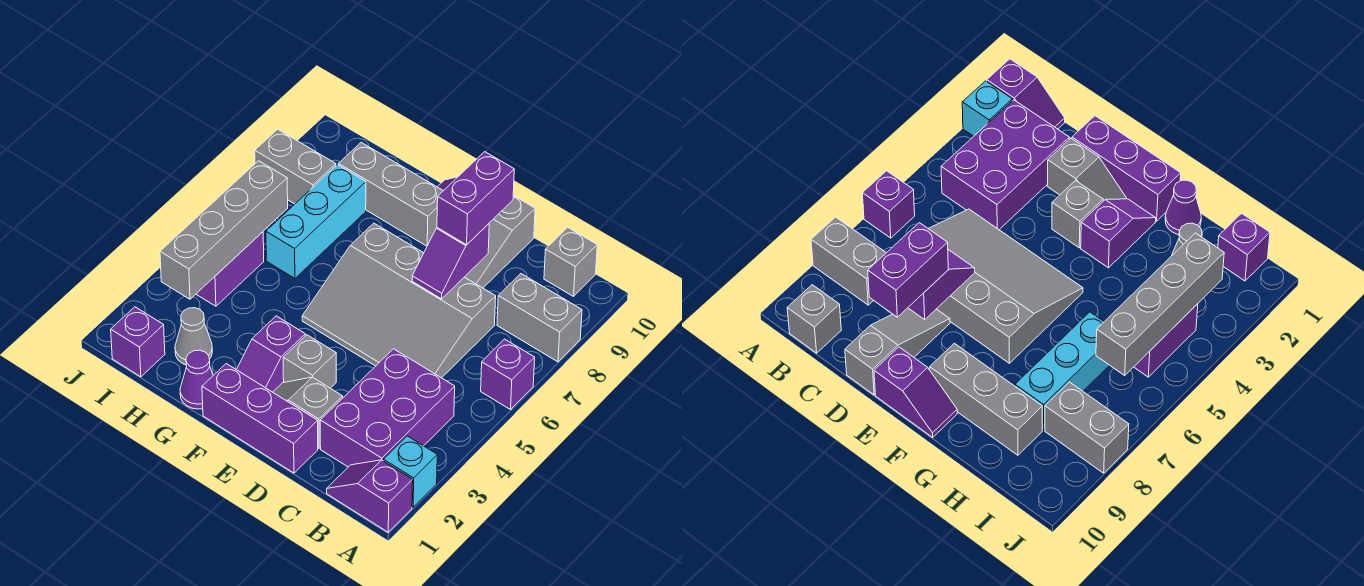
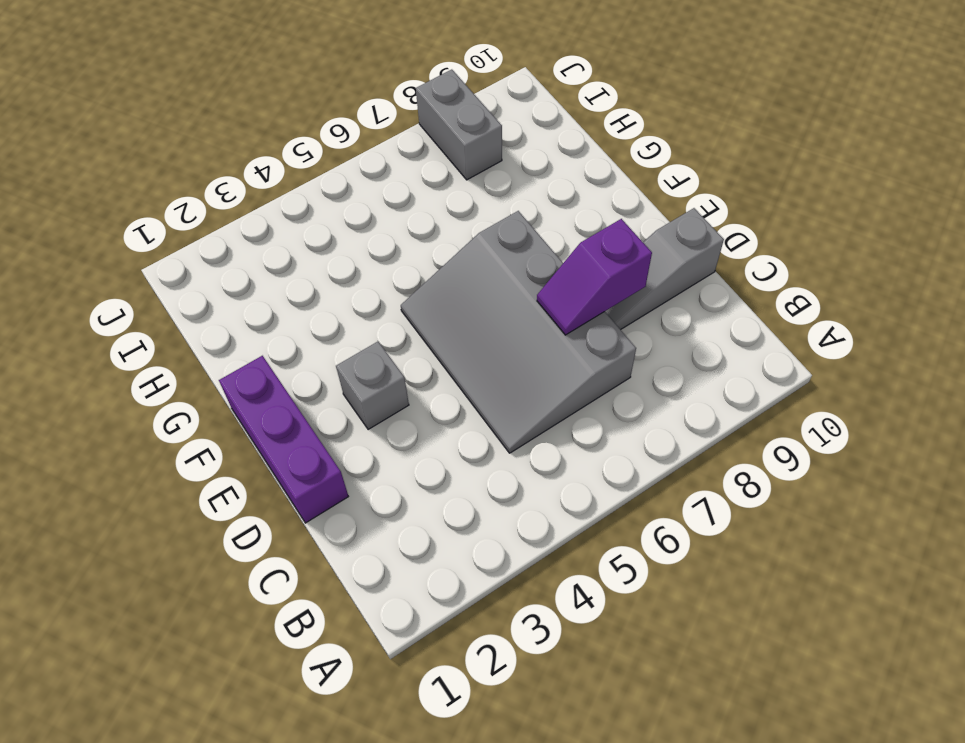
none -> purple 1x2 slope [327,460,413,532]
none -> cyan 1x1 brick [383,436,437,507]
none -> purple 1x1 brick [481,339,535,410]

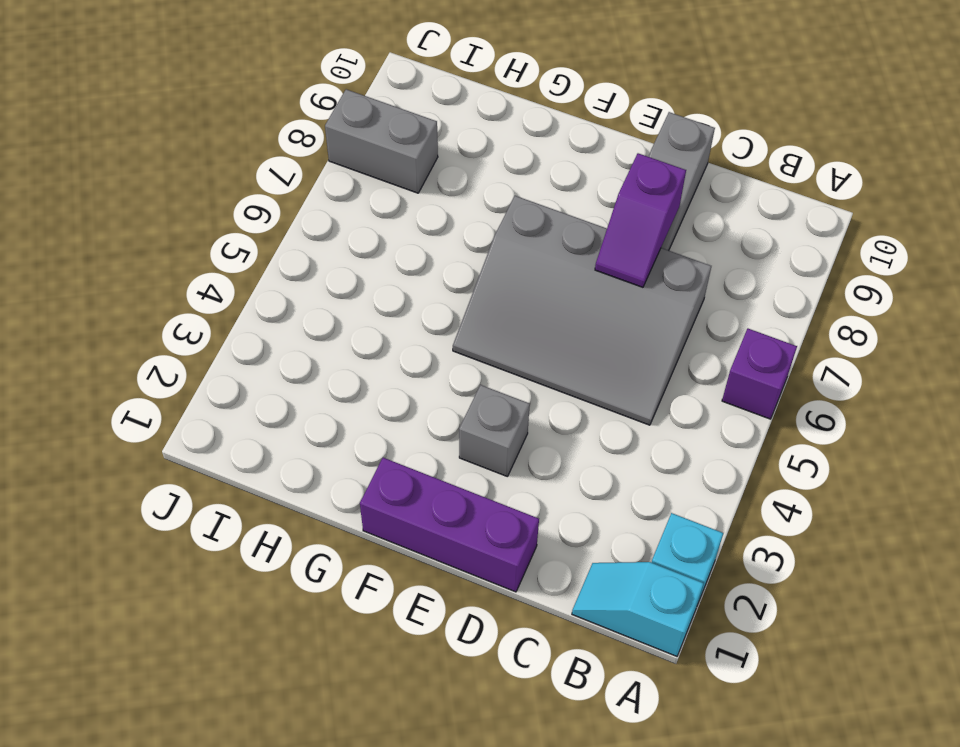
cyan 1x2 slope [572,562,704,656] -> purple 1x2 slope [327,460,413,532]
none -> grey 1x2 brick [497,274,582,362]
none -> purple 2x3 brick [320,349,455,467]
none -> grey 1x1 brick [544,227,597,296]

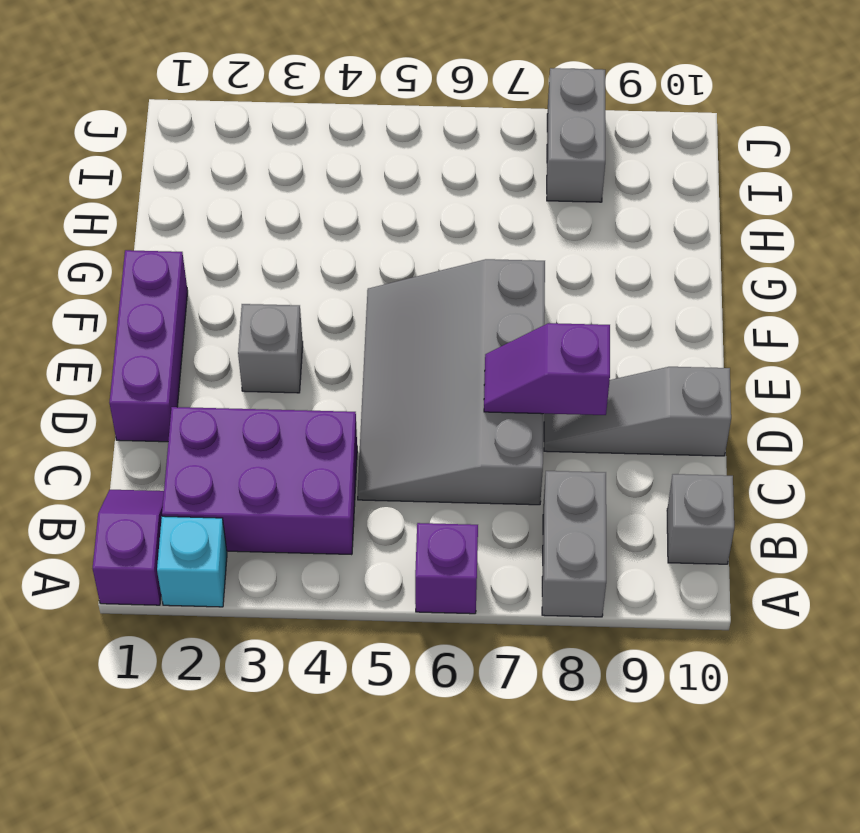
none -> grey 1x2 slope [273,377,343,448]
none -> purple 1x2 slope [874,347,957,437]
none -> purple 1x2 slope [237,316,305,392]

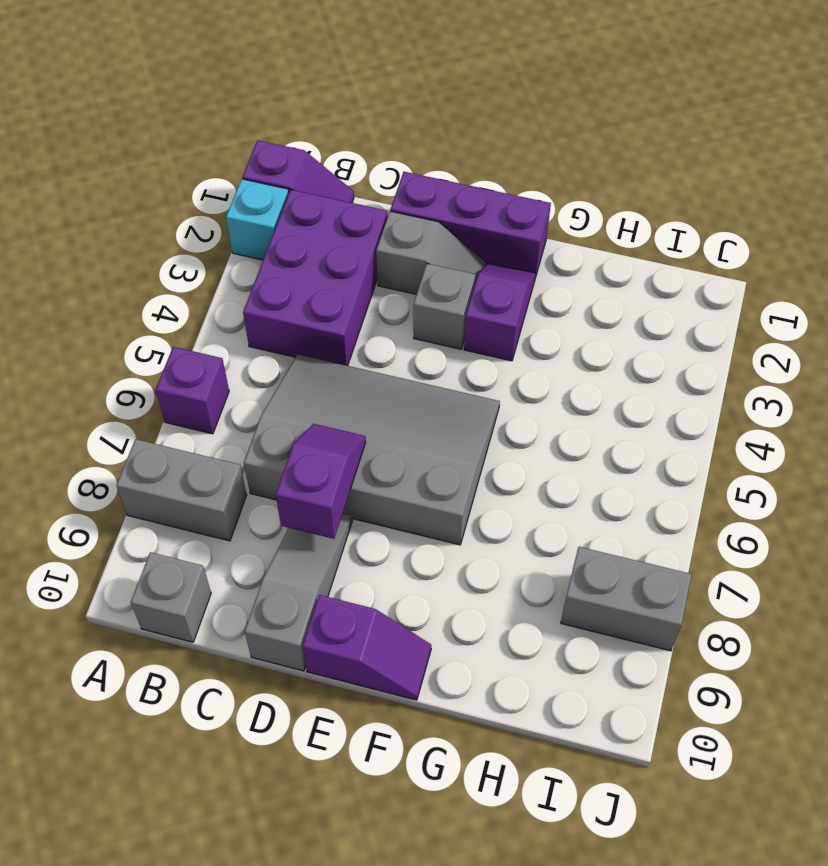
none -> grey 1x3 brick [338,142,443,246]
none -> purple 1x1 cone [180,350,213,409]
none -> grey 1x1 cone [175,308,212,365]

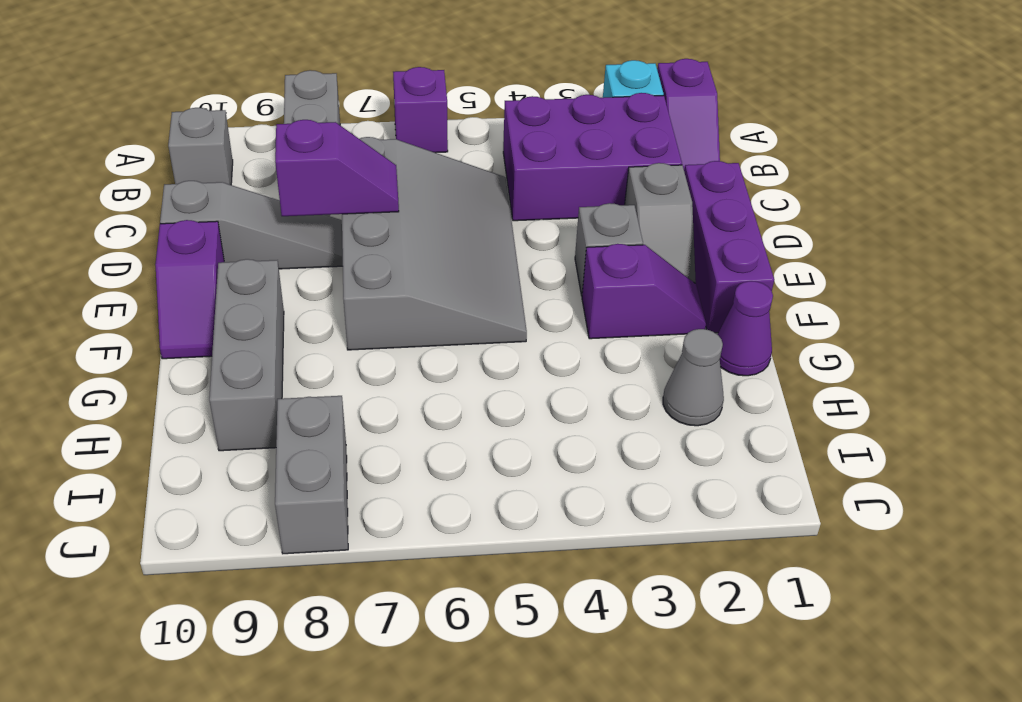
none -> cyan 1x3 brick [266,165,366,278]
none -> purple 1x1 brick [111,307,165,377]
none -> purple 1x2 brick [196,232,264,306]

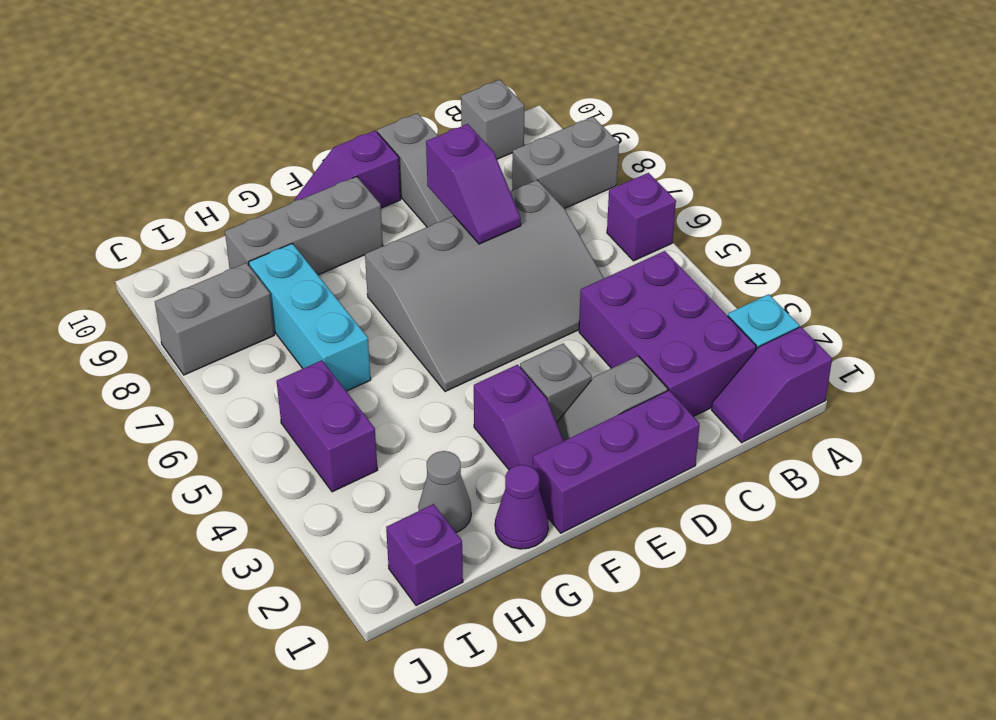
none -> grey 1x4 brick [160,161,288,299]
none -> purple 1x2 brick [437,152,514,245]

